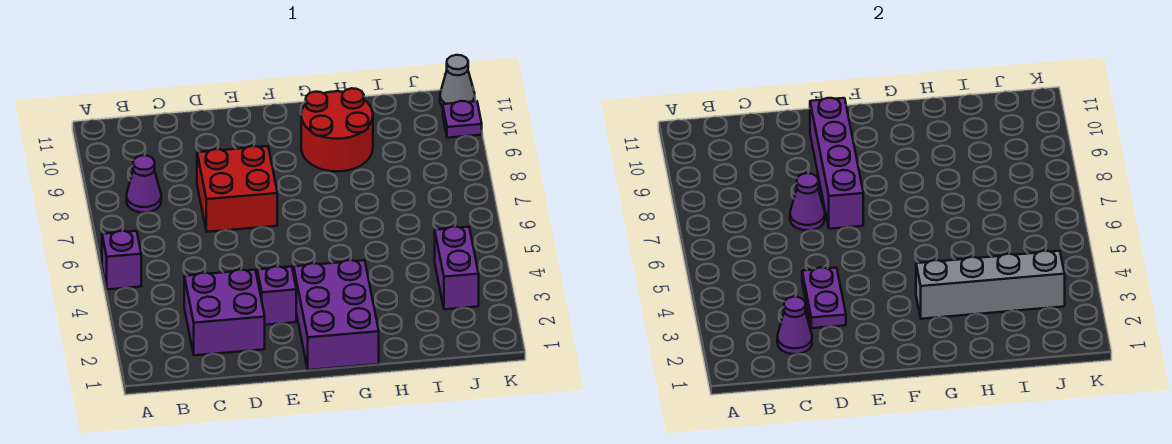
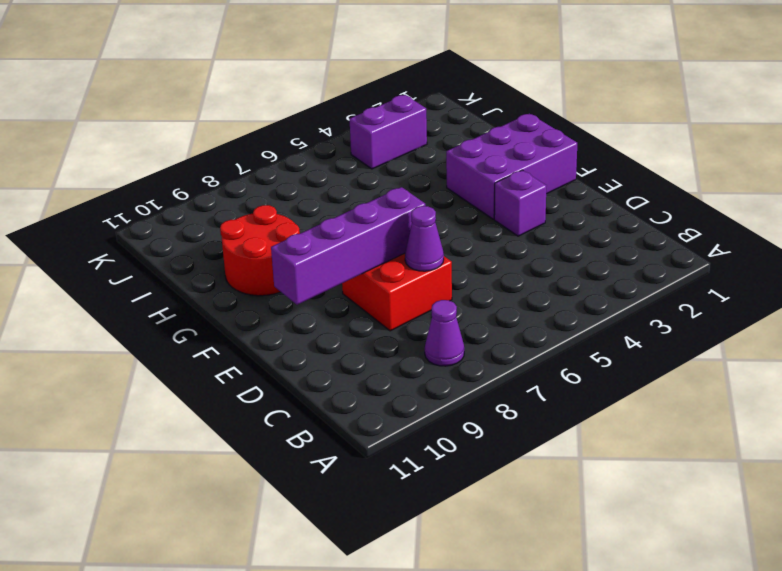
none -> purple 1x1 brick [102,231,141,289]
none -> purple 2x2 brick [184,270,265,355]
none -> purple 1x1 plate [443,101,482,138]

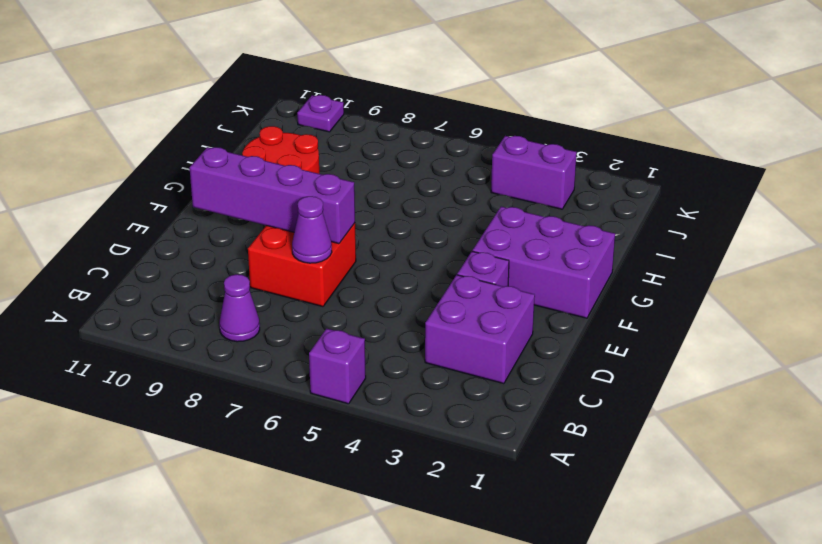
none -> grey 1x1 cone [440,55,475,106]
none -> purple 1x1 cone [777,297,812,354]
none -> purple 1x2 plate [802,268,846,328]

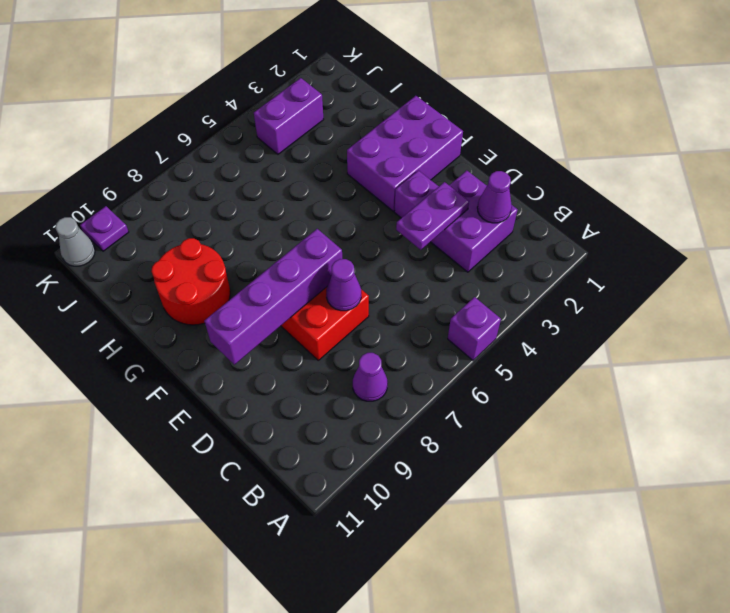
none -> grey 1x4 brick [916,251,1065,319]

